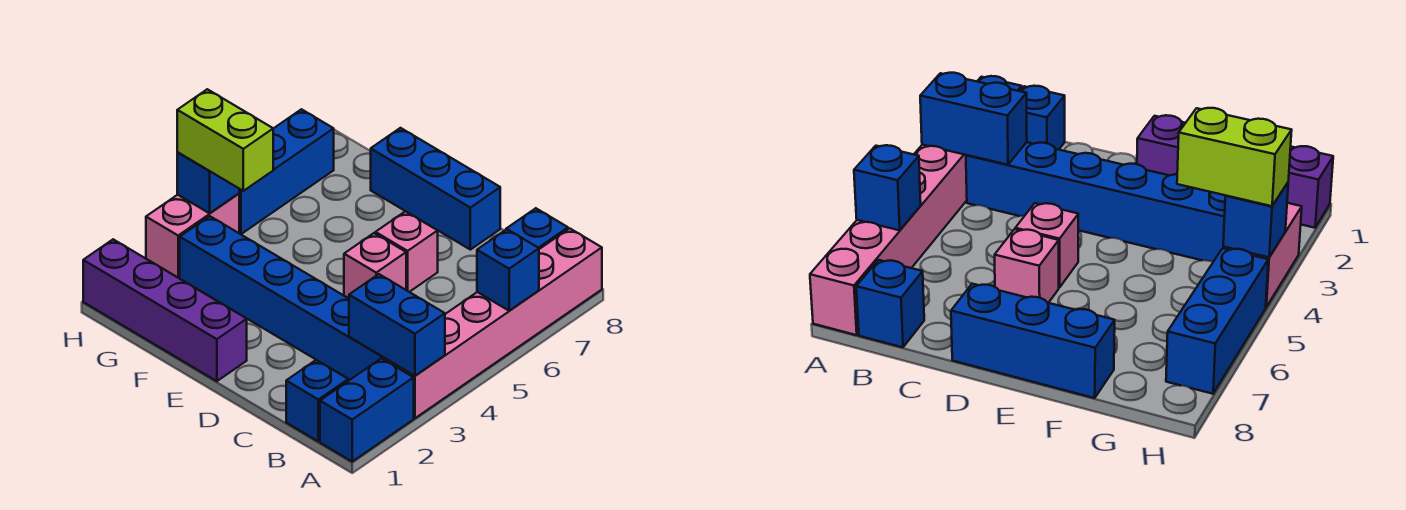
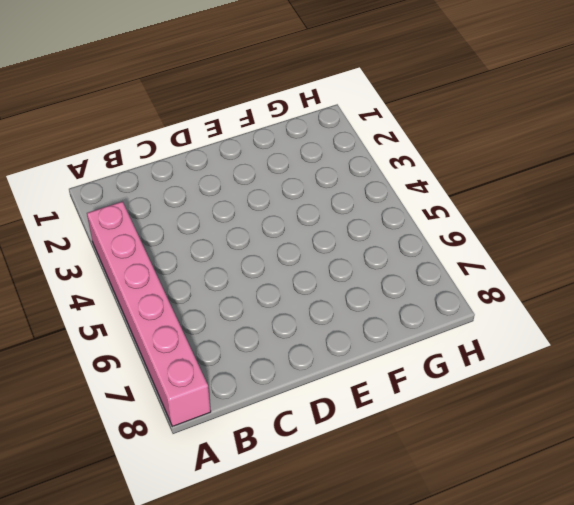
none -> blue 1x2 brick [320,358,414,461]
none -> blue 1x1 brick [286,360,348,441]
none -> blue 1x6 brick [180,216,383,380]

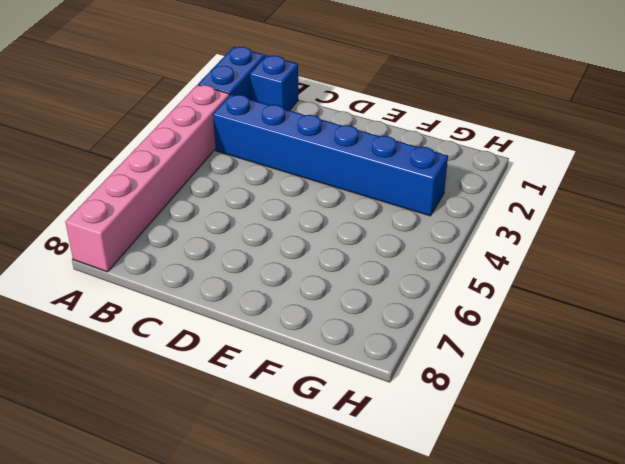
none -> blue 1x1 brick [506,208,568,249]
none -> pink 1x1 brick [344,233,406,298]
none -> pink 1x1 brick [375,211,438,292]

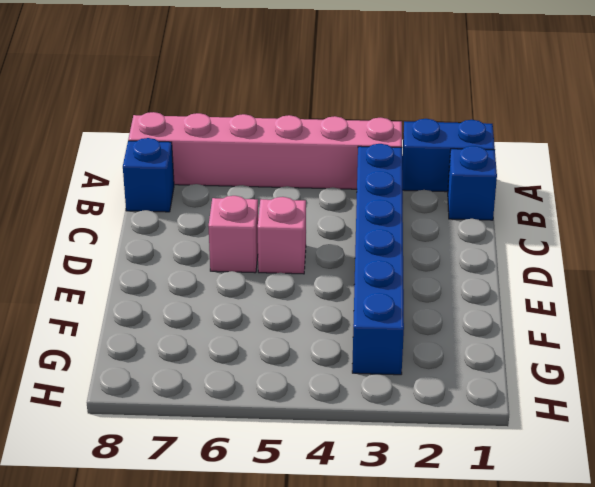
none -> blue 1x3 brick [371,128,500,250]
none -> purple 1x4 brick [83,239,247,381]
none -> pink 1x2 brick [146,194,239,277]

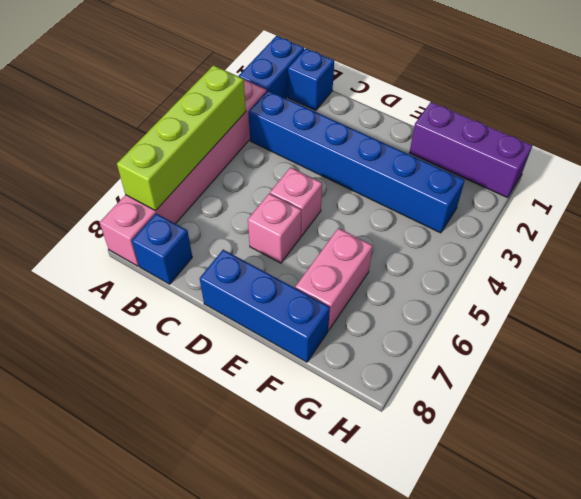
lime 1x4 brick [117,65,246,211] -> blue 1x1 brick [477,229,539,311]
purple 1x3 brick [409,102,532,198] -> purple 1x4 brick [83,239,247,381]
pink 1x2 brick [295,228,373,330] -> pink 1x2 brick moved to [146,194,239,277]
none -> blue 1x3 brick [239,109,334,234]
none -> blue 1x2 brick [349,274,445,376]
none -> blue 1x1 brick [177,153,239,213]

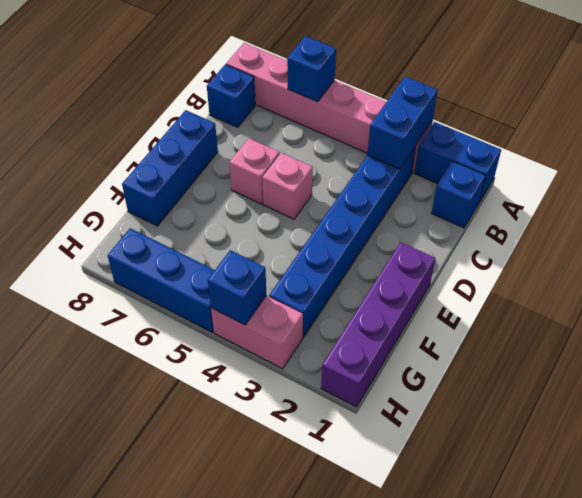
none -> lime 1x2 brick [177,89,273,191]

